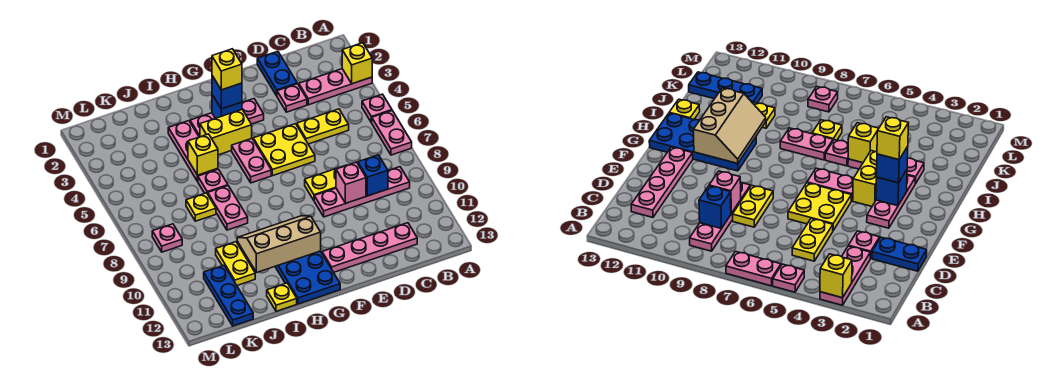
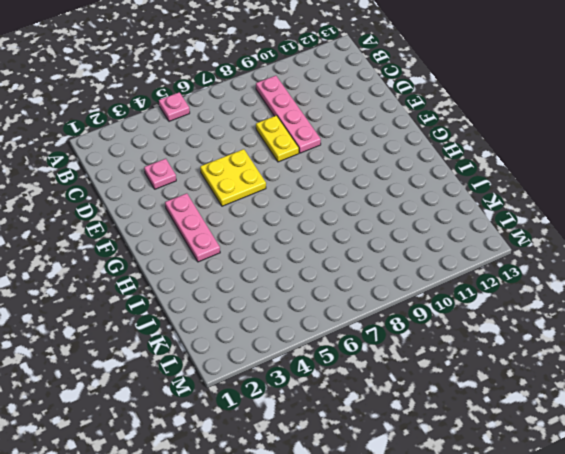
none -> pink 1x3 plate [299,69,372,105]
none -> pink 1x2 plate [371,111,412,155]
none -> yellow 1x2 plate [297,109,349,144]
none -> pink 1x4 plate [322,223,417,272]

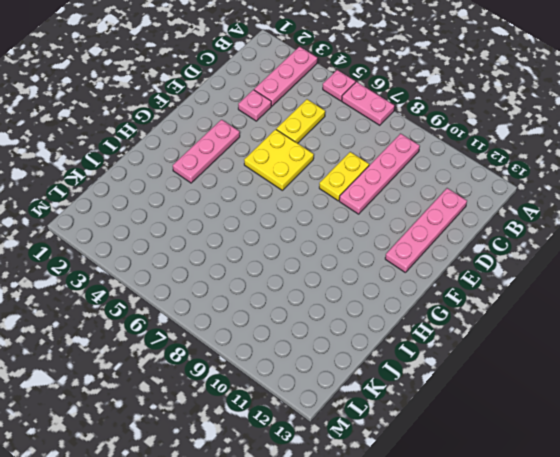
none -> blue 1x2 plate [257,51,297,96]
none -> yellow 1x2 brick [200,110,252,155]
none -> pink 1x2 plate [232,139,271,183]
none -> blue 2x4 plate [275,251,340,304]

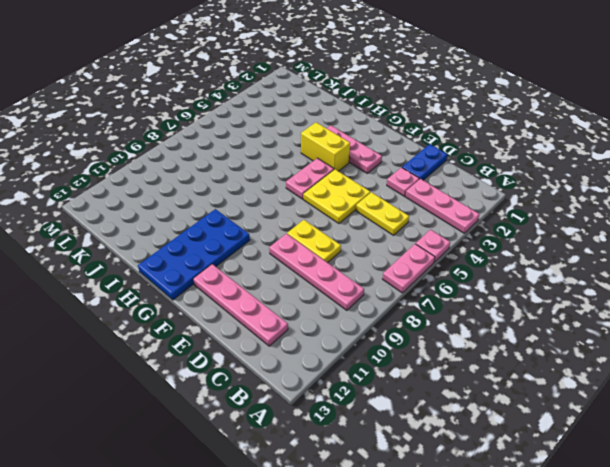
none -> pink 1x3 plate [168,121,218,181]
none -> pink 1x1 plate [198,169,228,194]
none -> pink 1x2 plate [208,186,248,230]
none -> yellow 1x1 plate [267,283,297,311]

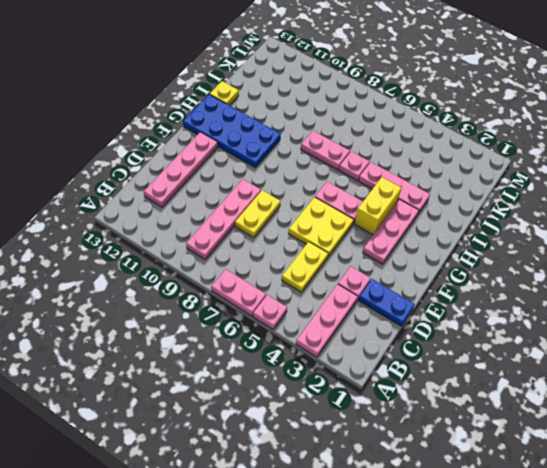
none -> yellow 1x1 plate [186,193,216,221]
none -> yellow 1x2 plate [216,242,255,285]
none -> blue 1x3 plate [204,265,253,326]
none -> pink 1x1 plate [152,224,182,252]

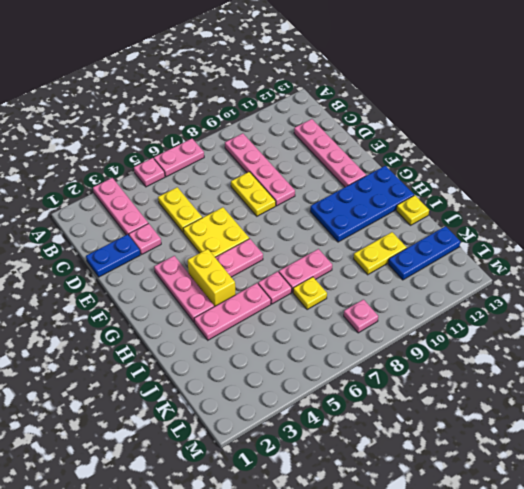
none -> yellow 1x1 brick [342,43,372,84]
none -> blue 1x1 brick [358,155,388,196]
none -> pink 1x1 brick [336,162,366,203]
none -> blue 1x1 brick [212,95,242,118]

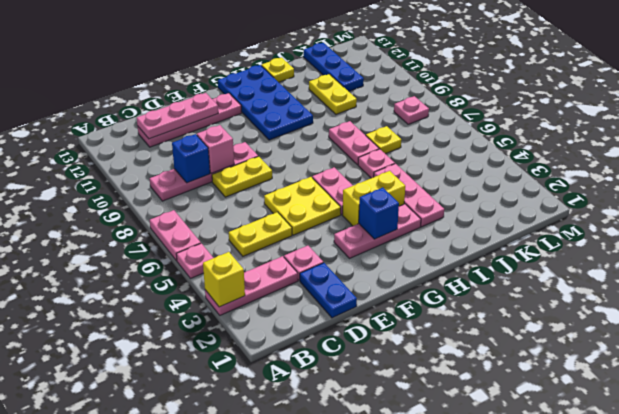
pink 1x3 plate [137,93,218,139] -> none
none -> tan 2x3 slope [237,216,321,273]
none -> yellow 1x1 brick [188,134,218,175]
none -> blue 1x1 brick [212,76,242,109]
none -> yellow 1x1 brick [212,49,242,90]

